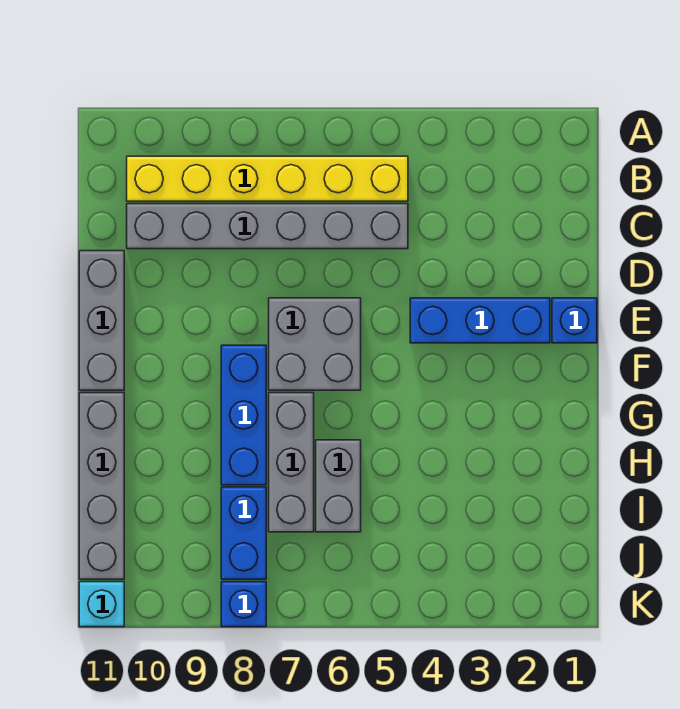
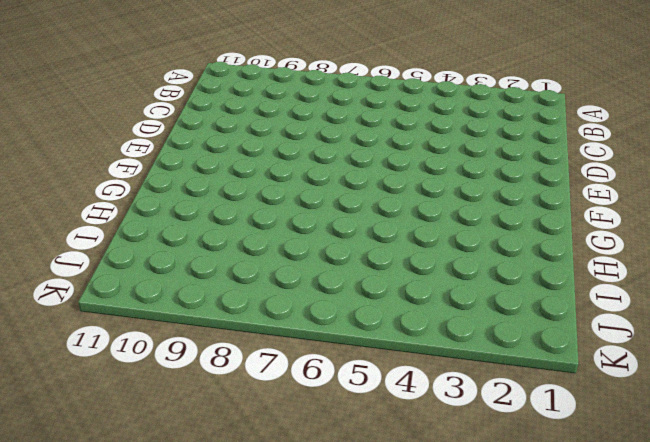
none -> yellow 1x6 brick [127,156,408,201]
none -> grey 1x6 brick [127,204,408,249]
none -> grey 1x3 brick [79,251,124,390]

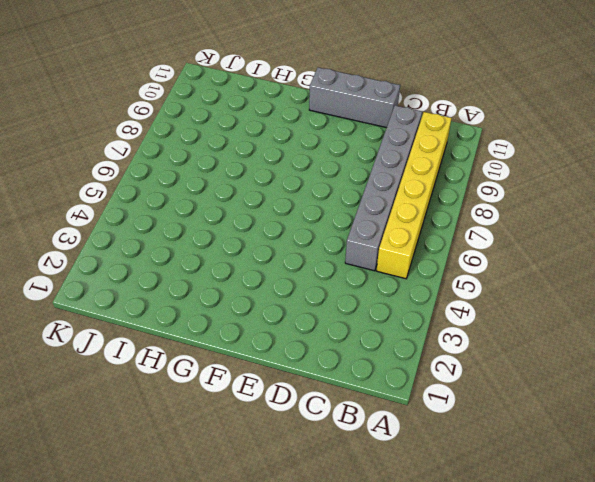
none -> blue 1x1 brick [552,298,597,343]
none -> blue 1x3 brick [410,298,550,343]
none -> grey 2x2 brick [269,298,361,390]

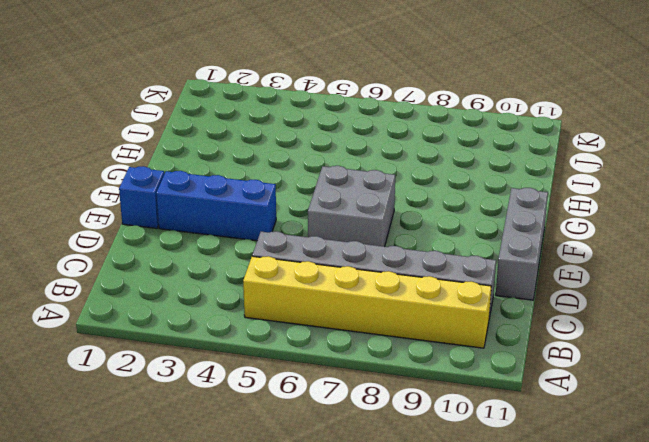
none -> blue 1x3 brick [221,345,266,485]
none -> grey 1x3 brick [269,393,314,532]
none -> grey 1x4 brick [79,393,124,579]

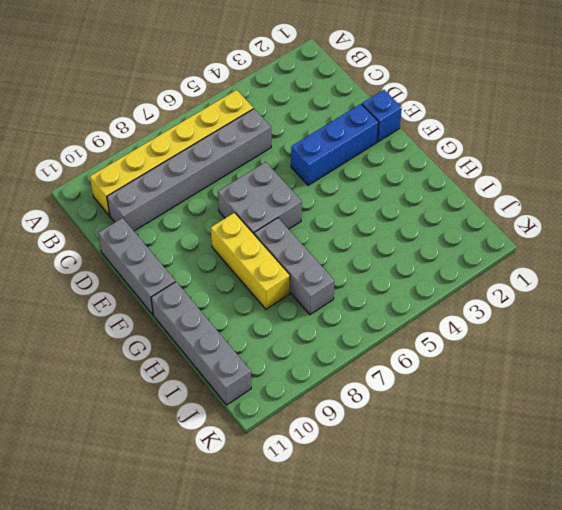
yellow 1x3 brick [211,213,290,309] -> blue 1x3 brick [221,345,266,485]
none -> grey 1x2 brick [316,440,361,532]
none -> blue 1x2 brick [221,487,266,579]
none -> blue 1x1 brick [221,582,266,627]

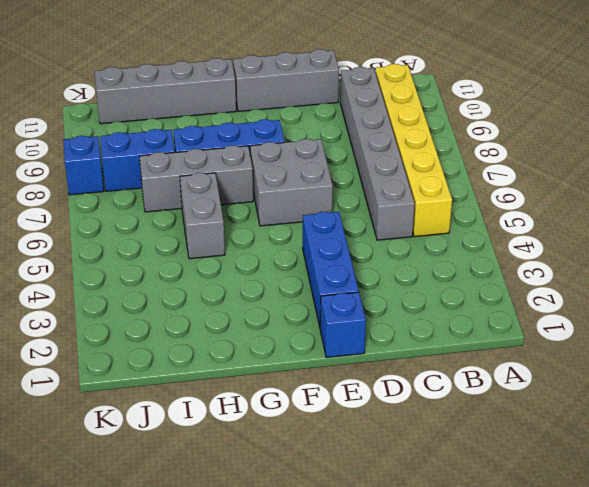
grey 1x2 brick [180,173,225,259] -> grey 1x2 brick turned to [316,440,361,532]
none -> cyan 1x1 brick [79,582,124,627]

